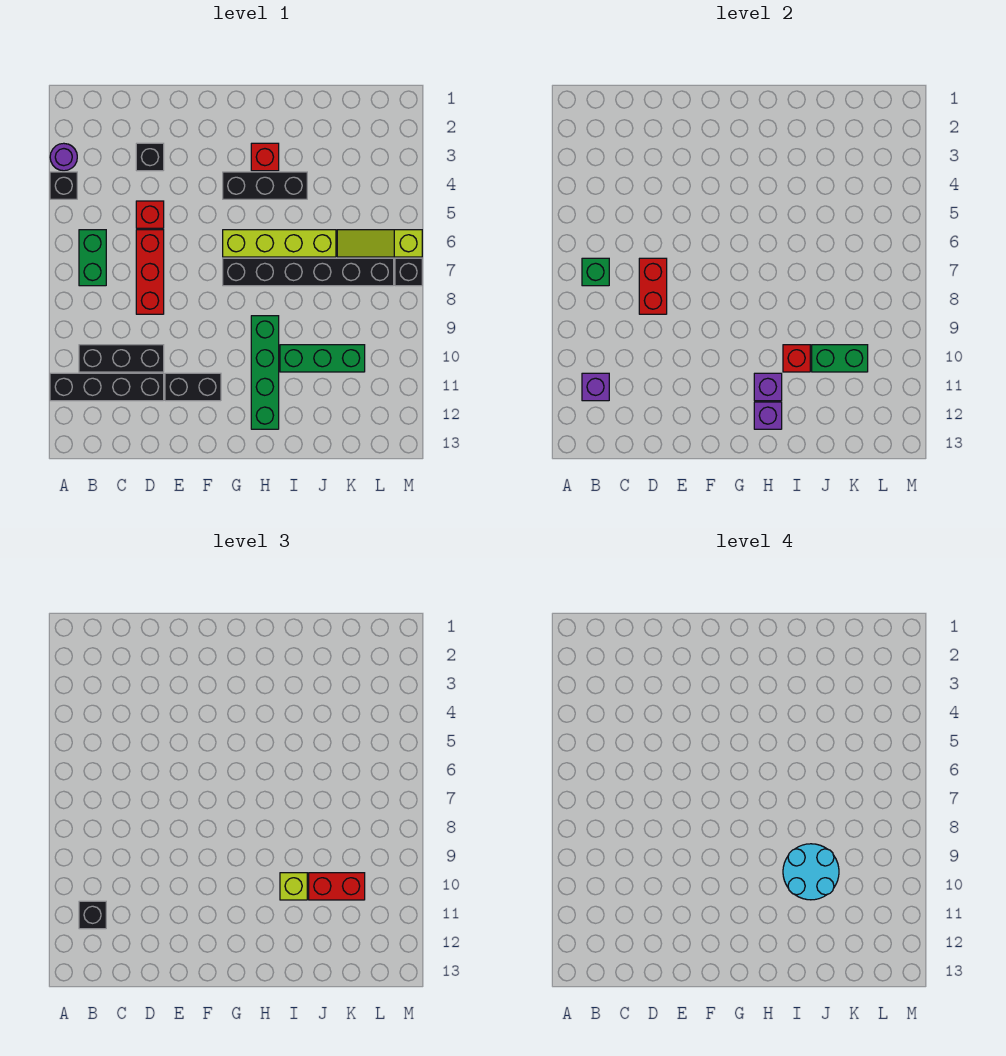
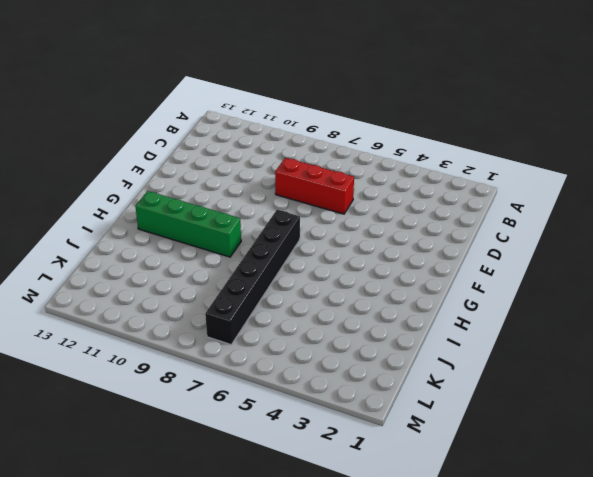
none -> purple 1x1 round brick [50,143,77,171]
none -> black 1x1 brick [50,172,77,199]
none -> black 1x4 brick [50,373,164,401]

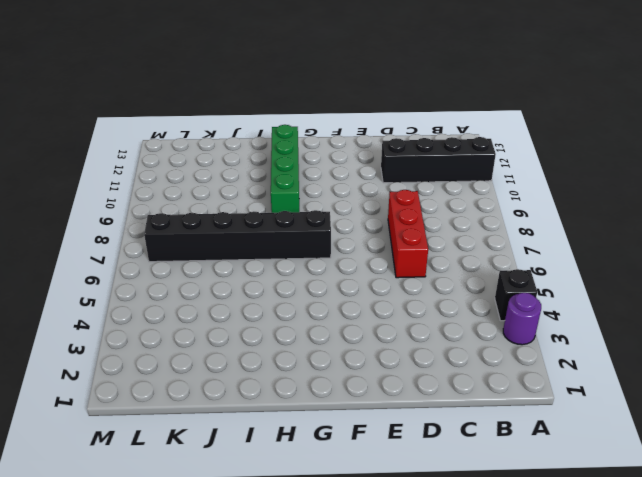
none -> green 1x2 brick [79,230,106,286]
none -> black 1x3 brick [79,345,164,372]
none -> black 1x1 brick [136,143,164,171]

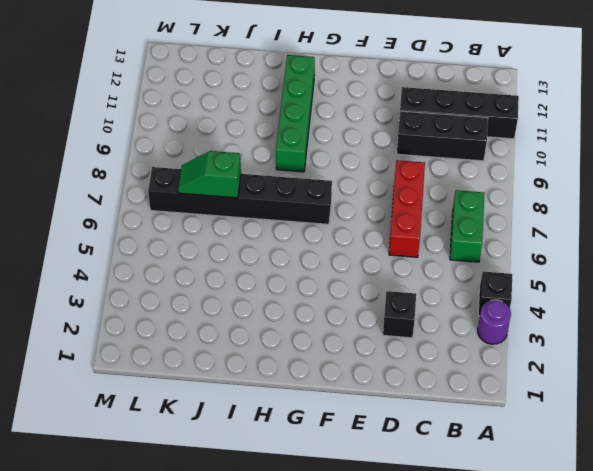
green 1x2 slope [178,151,241,198] -> none
none -> red 1x1 brick [136,201,164,228]
none -> black 1x2 brick [165,373,221,401]
none -> black 1x3 brick [223,172,307,199]

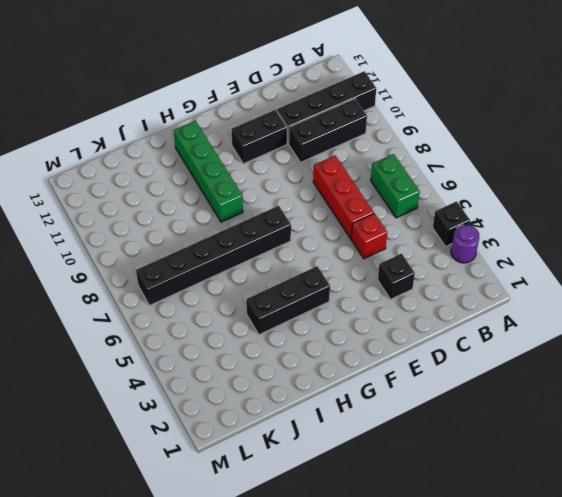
none -> lime 1x4 brick [223,230,336,257]
none -> red 1x1 brick [251,143,279,171]
none -> green 1x3 brick [280,345,365,372]

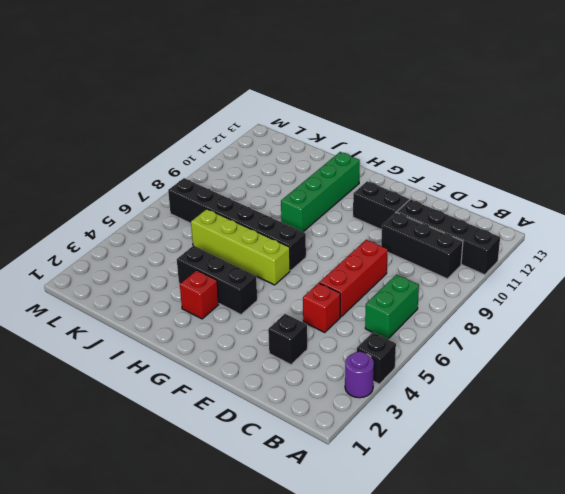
none -> green 1x3 brick [280,345,365,372]
none -> lime 1x3 slope [337,230,422,257]
none -> black 1x1 brick [395,258,422,286]

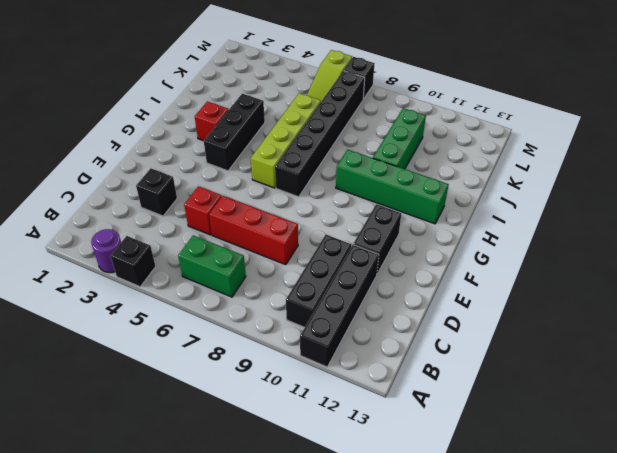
none -> green 1x1 brick [582,258,609,286]
none -> purple 1x1 brick [582,373,609,401]
none -> red 1x2 brick [639,258,667,314]

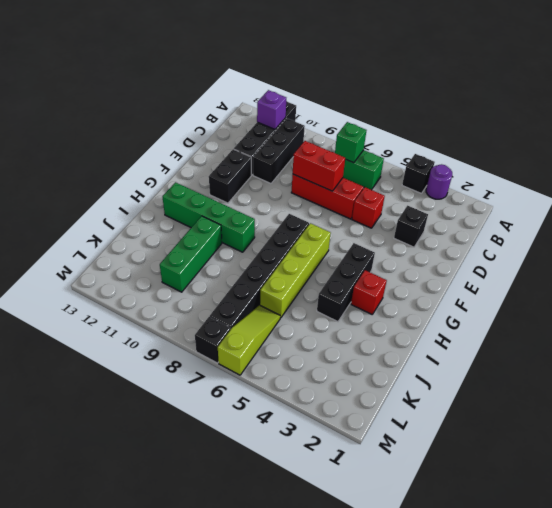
none -> purple 1x1 brick [754,373,782,401]
none -> purple 1x1 brick [754,402,782,429]
none -> red 1x1 brick [783,345,810,372]

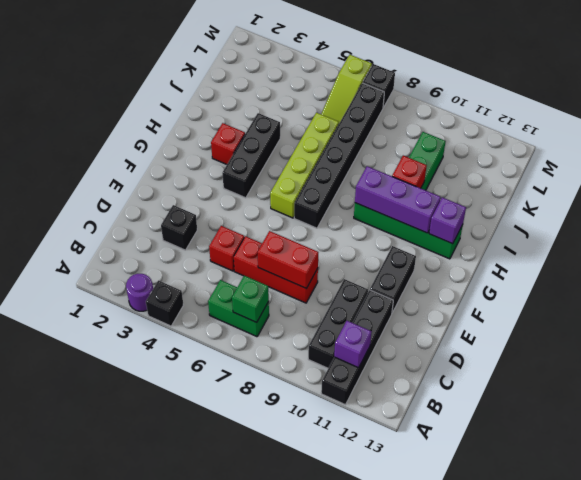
purple 1x3 brick [355,166,441,233] -> purple 1x1 brick [754,373,782,401]
none -> green 1x2 brick [812,345,868,372]
none -> black 1x1 brick [79,901,106,929]
none -> lime 1x1 brick [280,873,307,900]

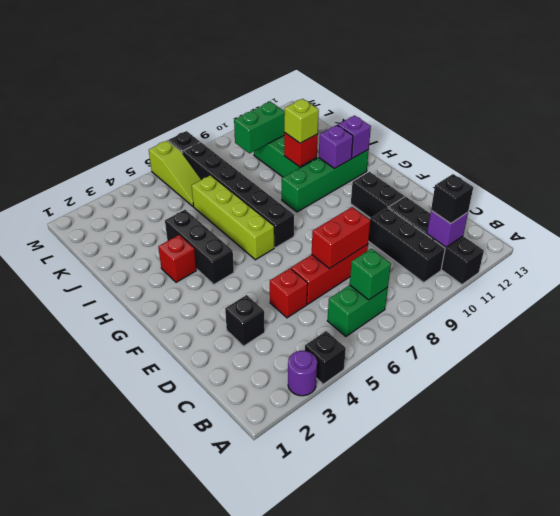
green 1x2 brick [234,102,285,153] -> green 1x2 brick turned to [812,345,868,372]
none -> red 1x2 brick [309,873,365,900]
none -> cyan 2x2 round brick [783,844,839,900]

